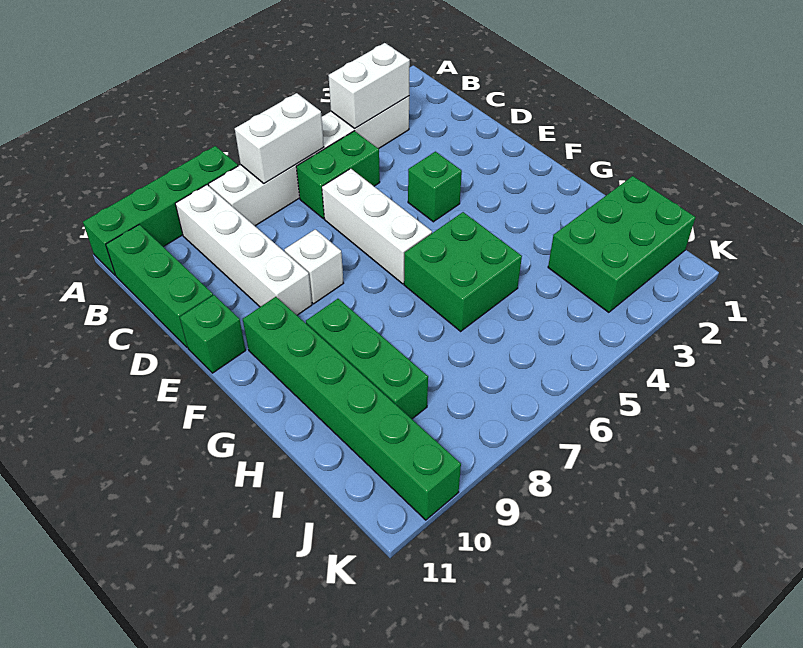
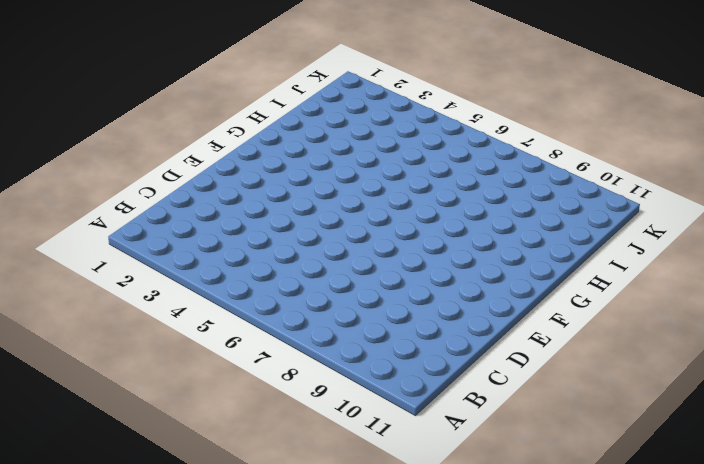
none -> green 1x4 brick [83,146,238,276]
none -> white 1x6 brick [209,96,409,226]
none -> white 1x4 brick [175,185,312,315]

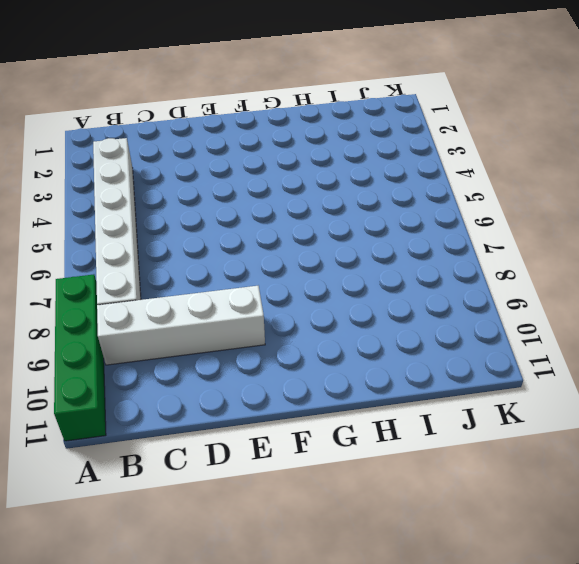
none -> green 1x3 brick [106,225,213,347]
none -> green 1x2 brick [296,131,380,219]
none -> white 1x3 brick [322,169,432,284]

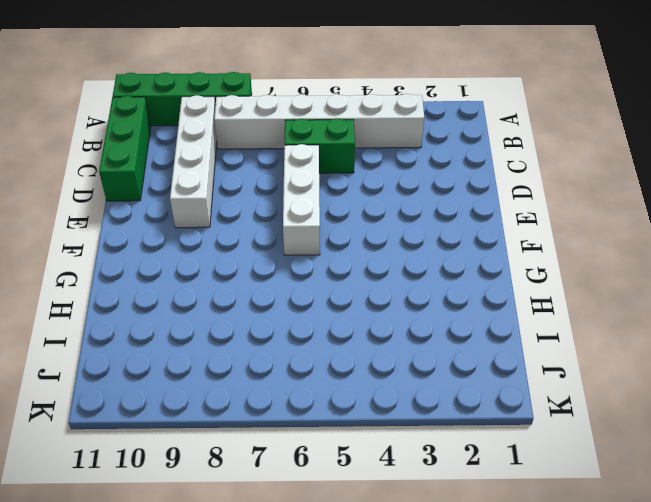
none -> green 1x1 brick [408,152,462,222]
none -> white 1x1 brick [284,229,343,304]
none -> green 1x1 brick [180,295,246,373]

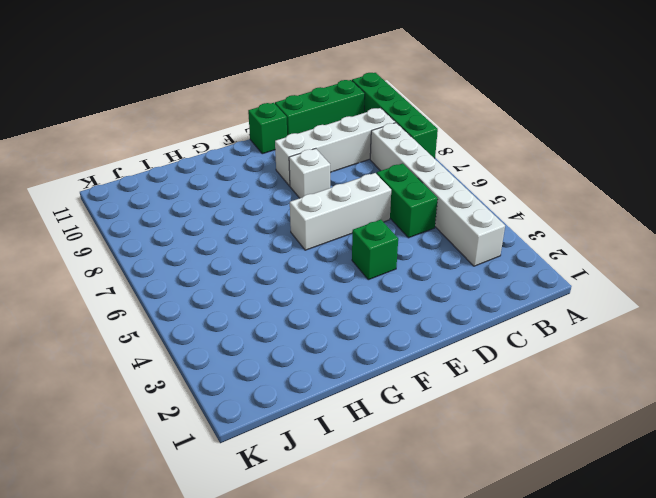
none -> green 1x6 brick [243,297,461,520]
none -> green 2x2 brick [404,212,522,331]
none -> green 1x3 brick [306,299,428,419]

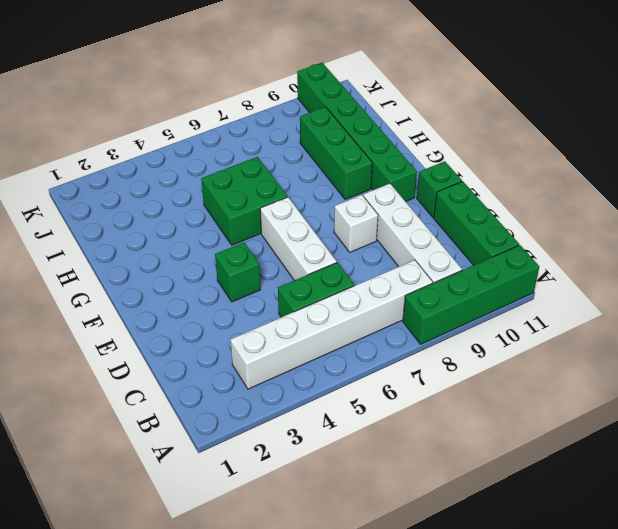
none -> green 2x3 brick [548,176,696,312]
none -> white 1x2 brick [328,43,410,128]
none -> white 1x2 brick [235,93,324,183]

